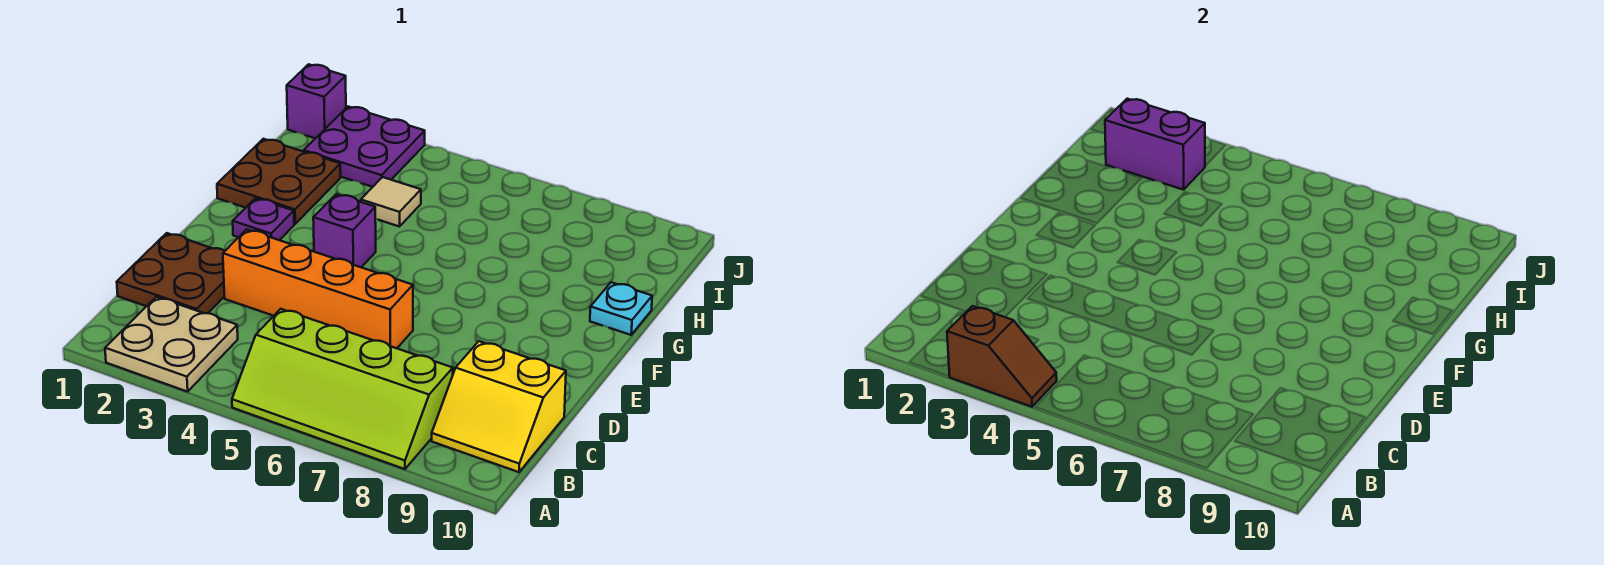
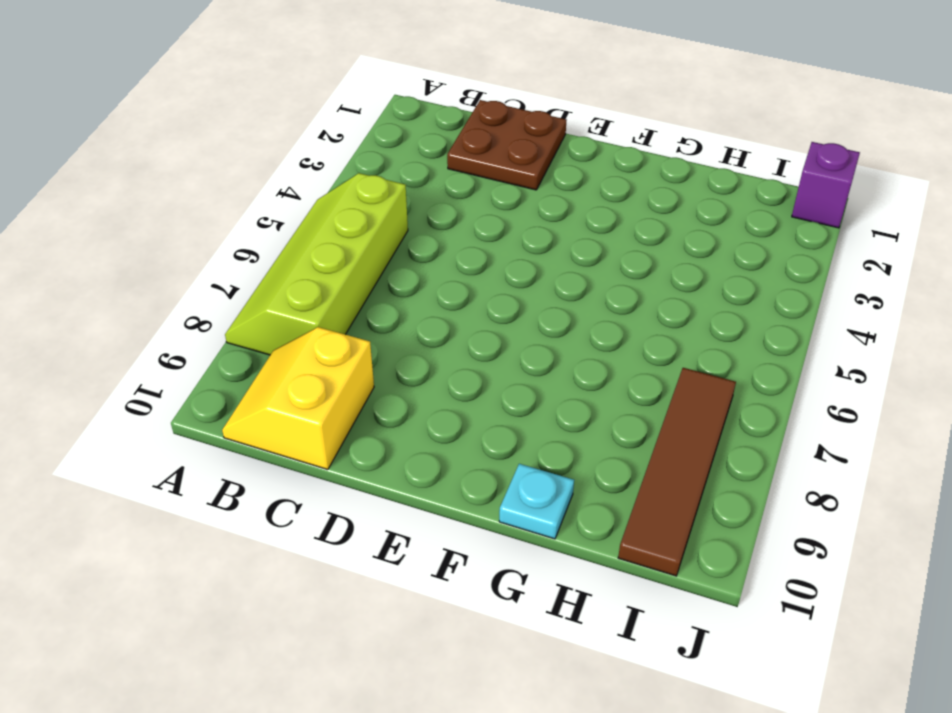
brown 1x4 tile [618,368,736,576] -> none
none -> tan 2x2 plate [105,297,238,392]
none -> orange 1x4 brick [223,229,413,348]
none -> purple 1x1 plate [233,198,294,240]

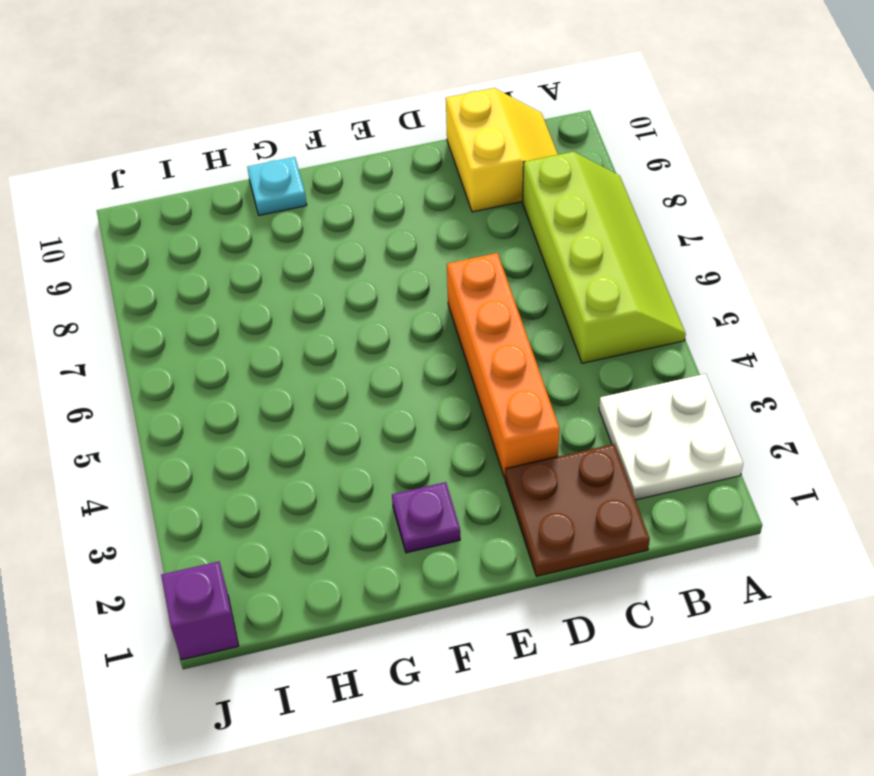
white 2x2 plate [599,374,743,500] -> tan 2x2 plate [105,297,238,392]
none -> purple 1x1 brick [313,194,376,267]
none -> brown 2x2 plate [217,139,341,224]
none -> tan 1x1 tile [360,177,421,227]

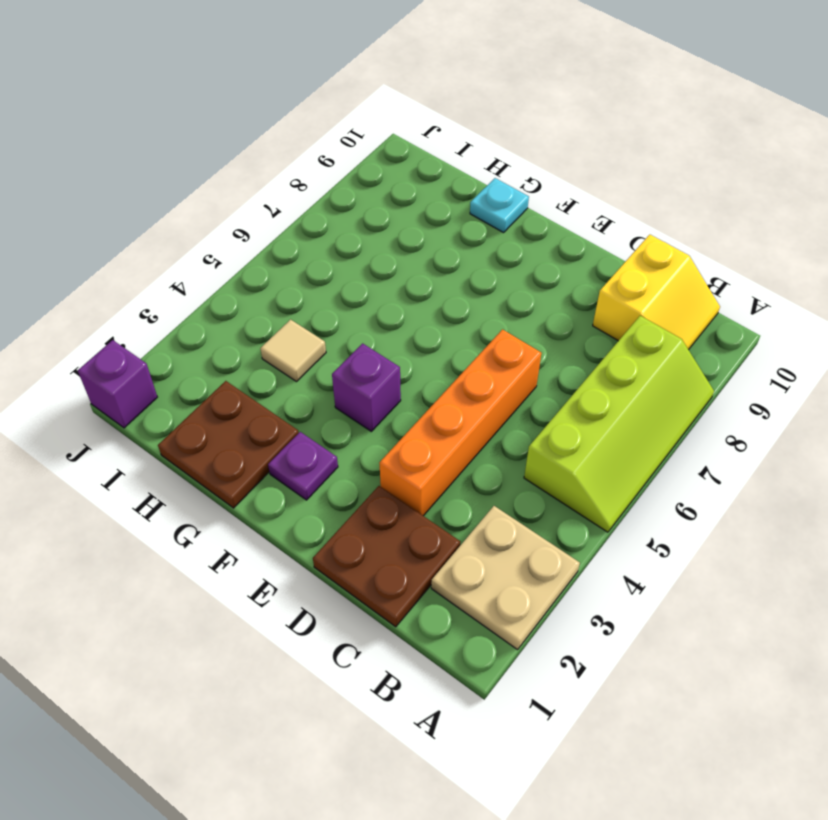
none -> purple 2x2 plate [304,107,425,187]
none -> brown 1x2 slope [947,306,1057,407]
none -> purple 1x2 brick [1105,99,1205,190]

